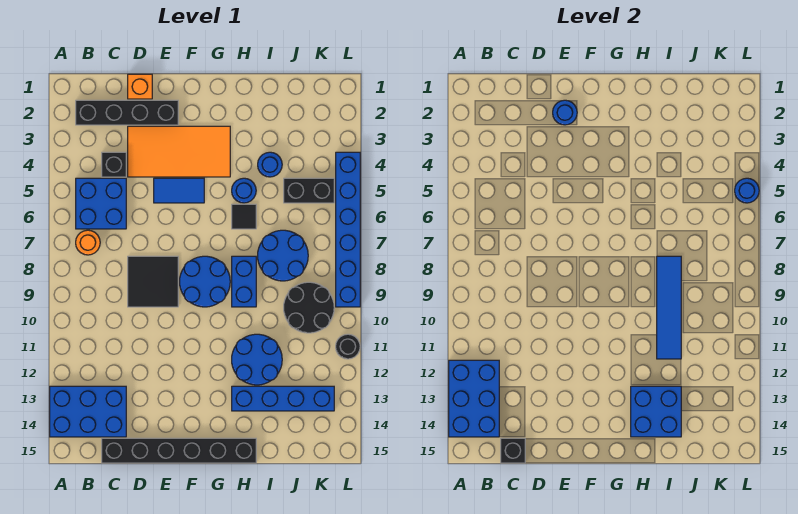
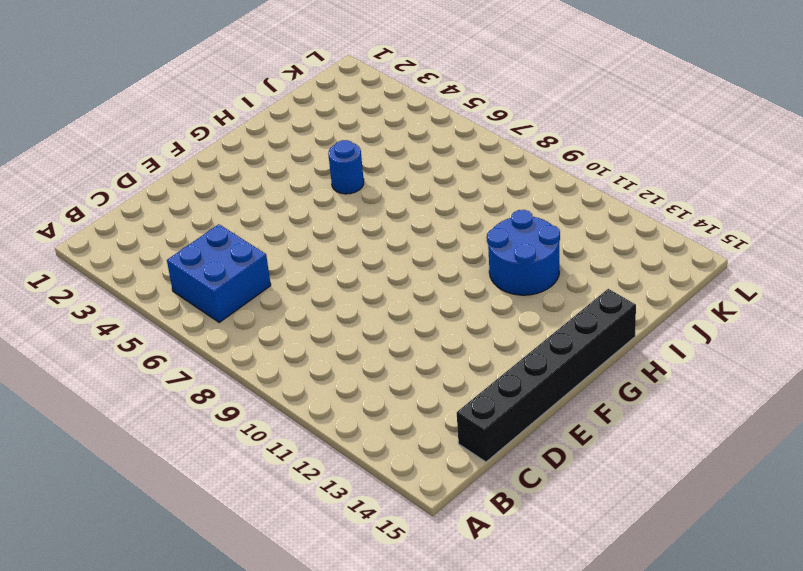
none -> blue 2x3 brick [50,386,126,437]
none -> black 1x4 brick [76,100,178,125]
none -> orange 1x1 round brick [76,230,100,255]

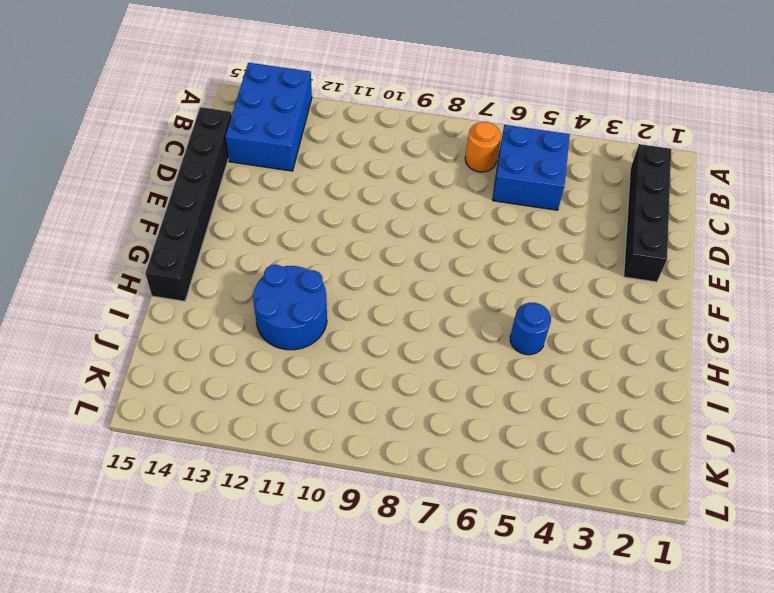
none -> black 1x1 brick [102,152,126,177]
none -> orange 1x1 brick [128,74,152,99]
none -> orange 2x4 tile [128,126,230,177]

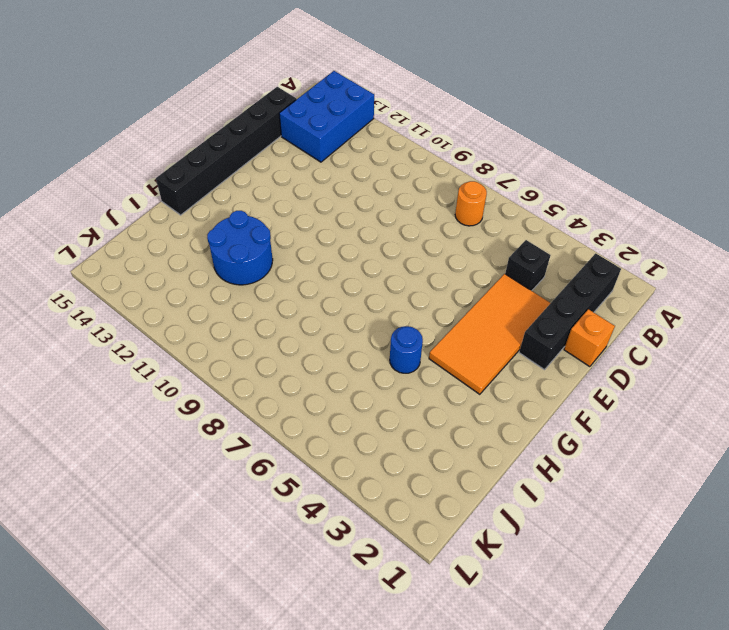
none -> blue 2x2 brick [76,178,126,229]
none -> black 2x2 tile [128,256,178,307]
none -> blue 1x2 tile [154,178,204,203]

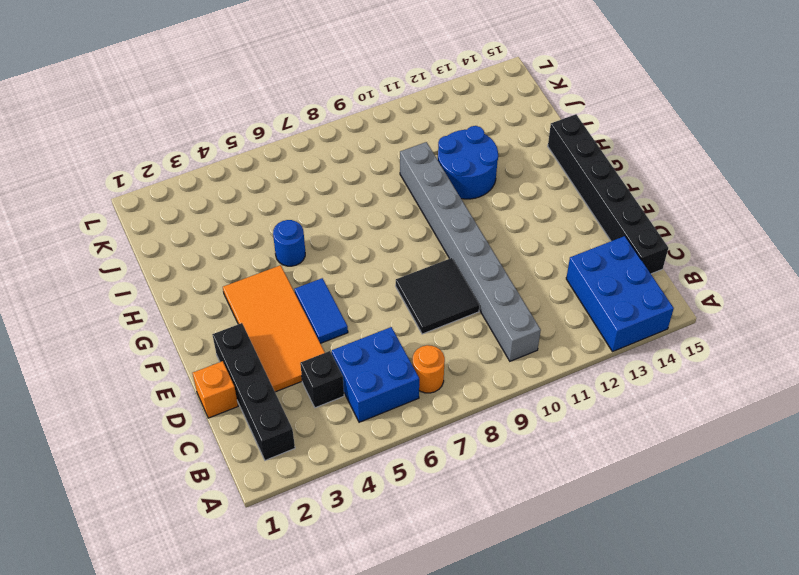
grey 1x8 brick [400,142,541,361] -> none
none -> blue 2x2 round brick [180,256,230,307]
none -> black 1x1 tile [232,204,256,229]
none -> blue 1x2 brick [232,256,256,307]

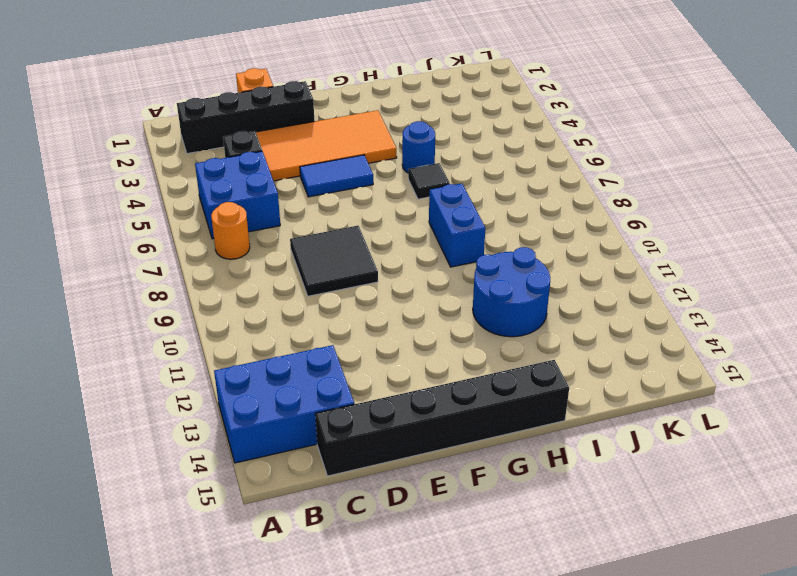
none -> blue 2x2 round brick [180,256,230,307]
none -> blue 1x4 brick [232,386,334,411]
none -> blue 1x1 round brick [258,152,282,177]

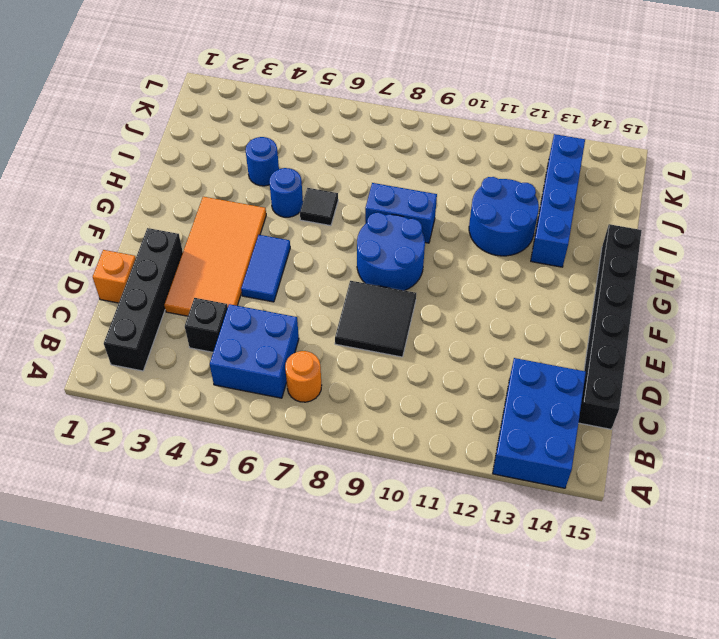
none -> blue 2x2 round brick [258,230,308,281]
none -> black 1x2 brick [284,178,334,203]
none -> black 2x2 round brick [284,282,334,333]

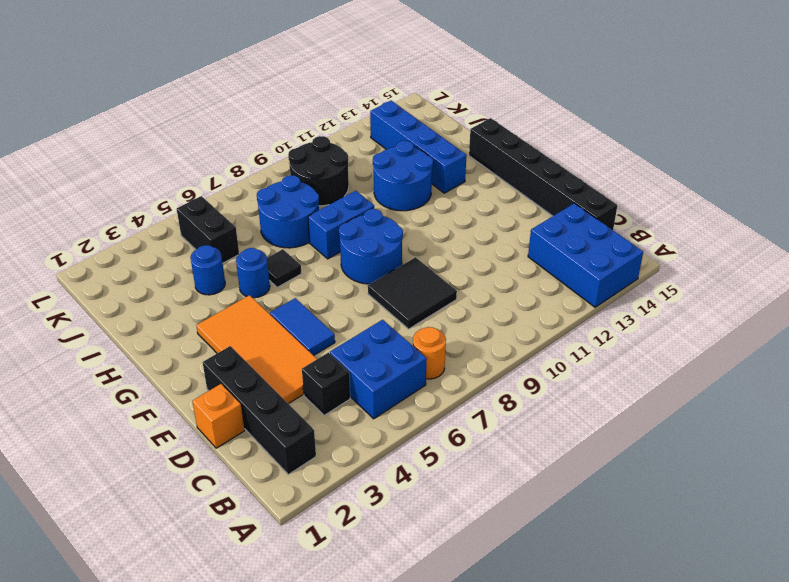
none -> blue 1x6 brick [336,152,360,307]
none -> black 1x1 round brick [336,334,360,359]
none -> blue 2x3 brick [449,360,499,437]

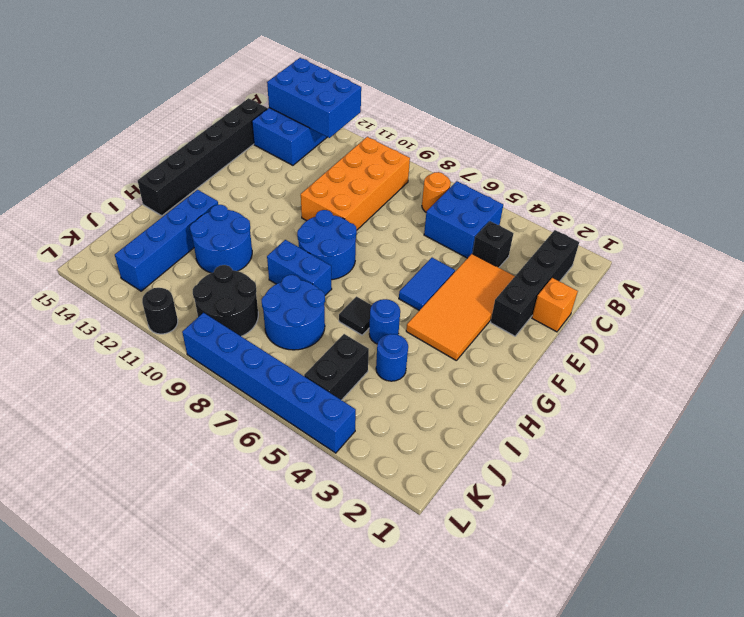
orange 2x4 brick [301,137,410,230] -> black 2x2 tile [128,256,178,307]
none -> black 1x1 brick [501,438,525,463]
none -> blue 1x1 round brick [553,100,577,125]
none -> blue 2x2 brick [631,386,681,437]

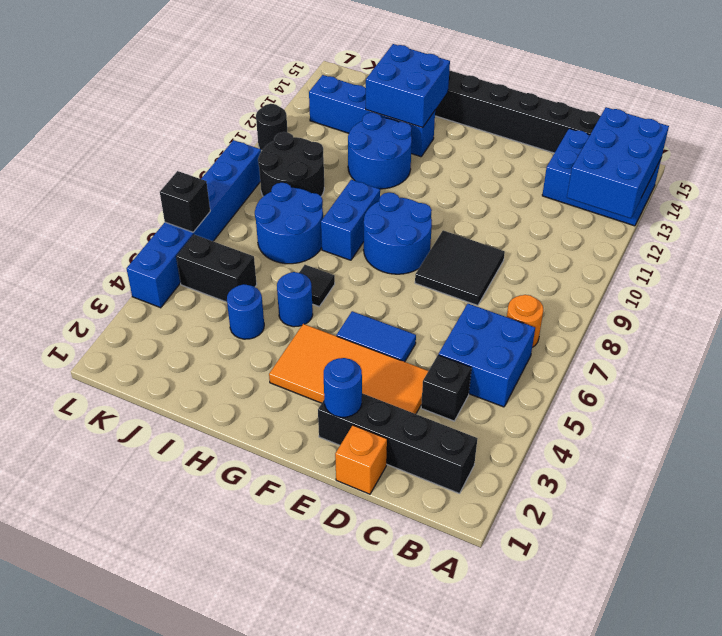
black 1x1 brick [160,171,210,232] -> black 1x1 brick moved to [501,438,525,463]
none -> blue 1x4 tile [657,256,681,359]
none -> blue 1x1 round brick [735,178,759,203]

